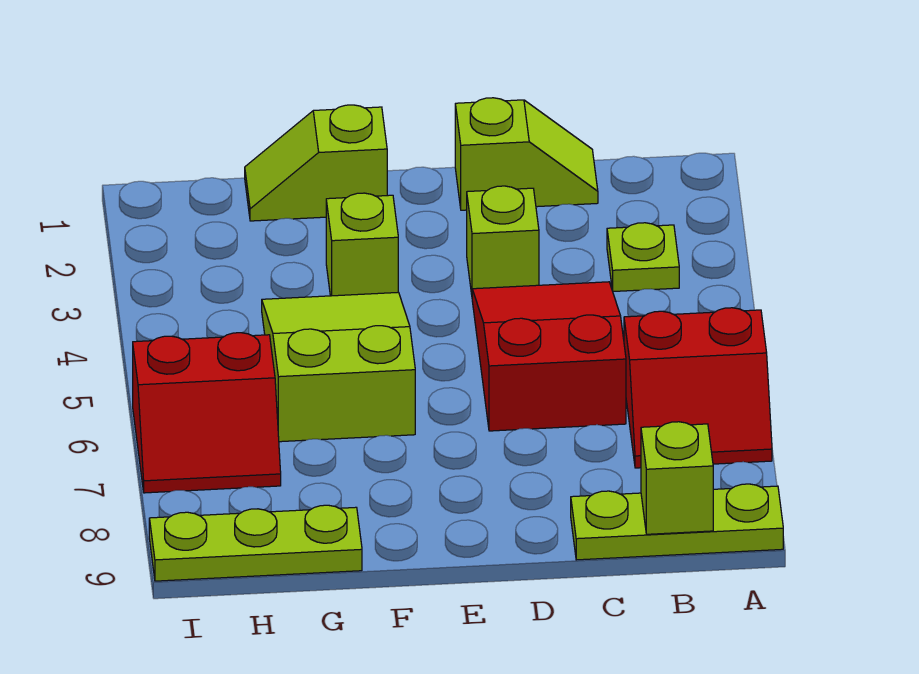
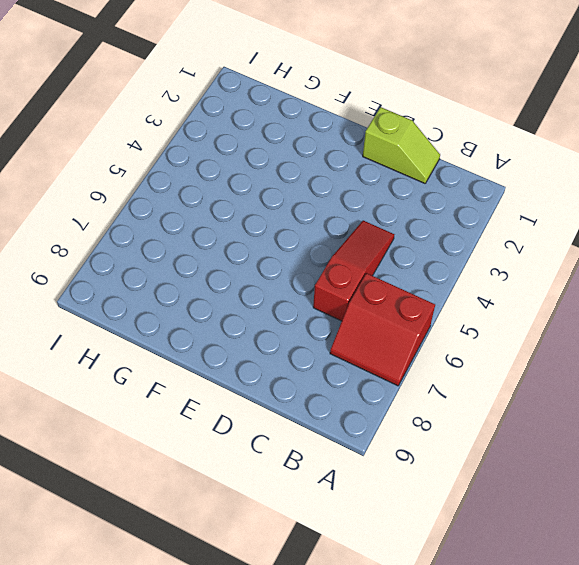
red 1x3 slope [313,220,394,321] -> red 2x3 slope [472,282,626,431]
none -> lime 1x3 plate [571,484,783,560]
none -> lime 1x1 plate [607,223,679,292]
none -> lime 1x1 brick [467,186,539,294]

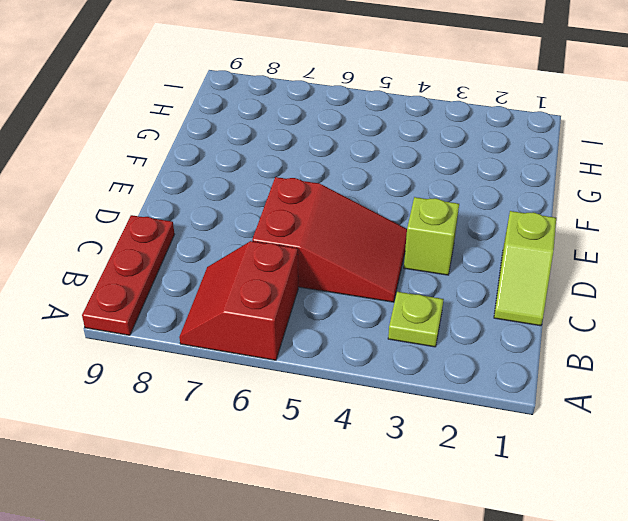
red 1x3 plate [82,215,175,335] -> lime 1x3 plate [571,484,783,560]
none -> lime 1x2 slope [245,105,387,221]
none -> lime 1x1 brick [326,193,398,296]
none -> lime 2x3 slope [262,292,415,442]

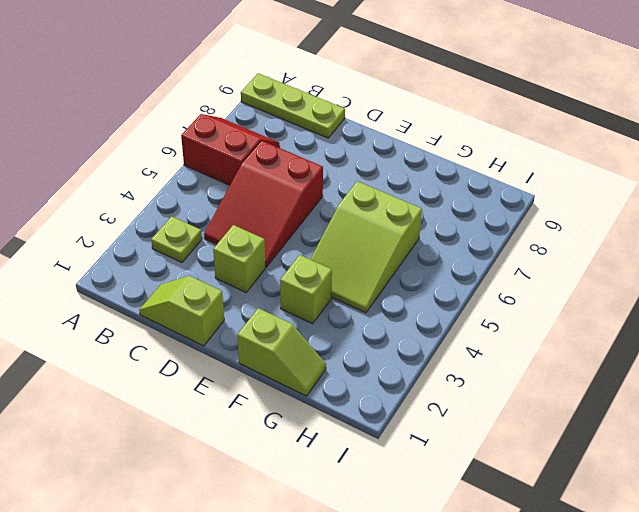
none -> lime 1x3 plate [149,505,362,581]
none -> red 2x2 slope [133,333,281,493]
none -> lime 1x1 brick [641,422,713,534]

